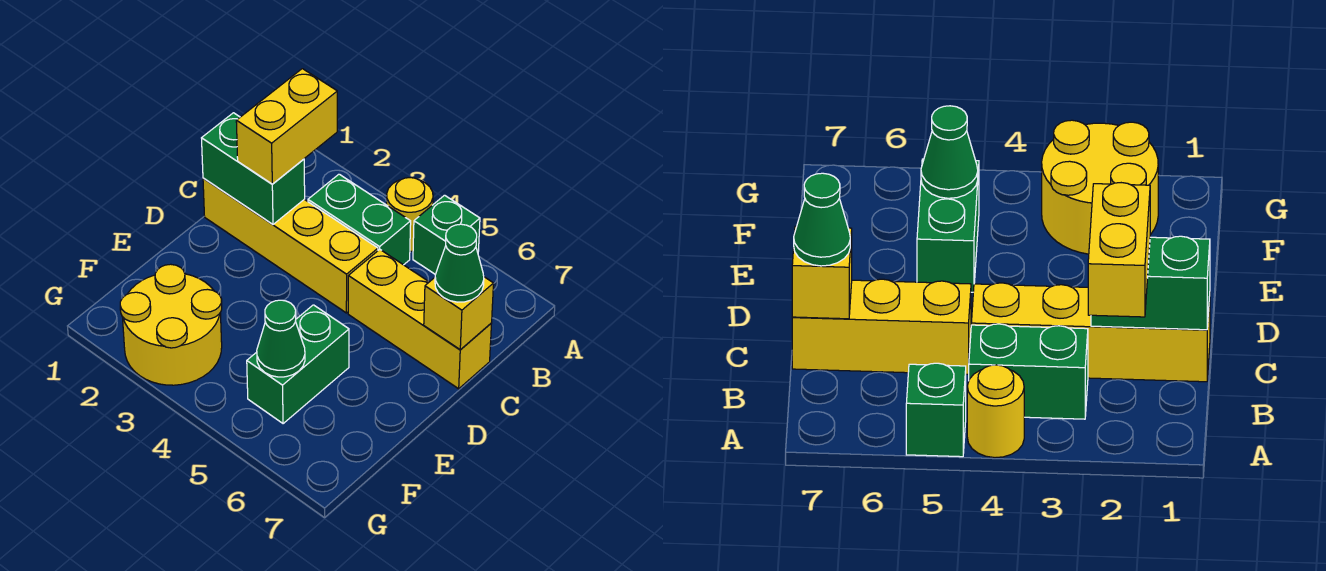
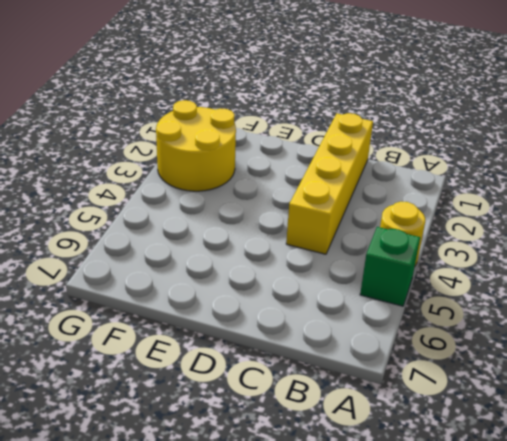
none -> green 1x2 brick [308,174,411,265]
none -> yellow 1x3 brick [348,249,492,389]
none -> green 1x2 brick [247,305,349,424]

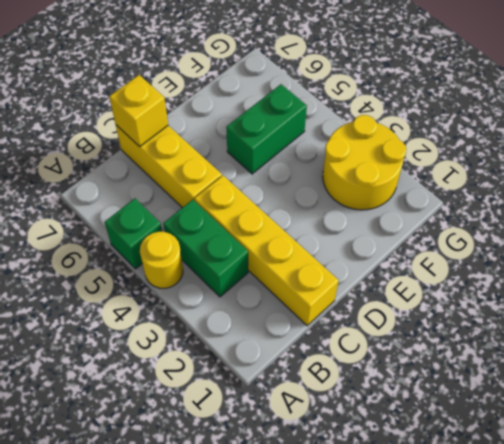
none -> green 1x2 brick [202,113,305,224]
none -> green 1x1 cone [257,300,305,377]
none -> yellow 1x2 brick [236,69,337,184]

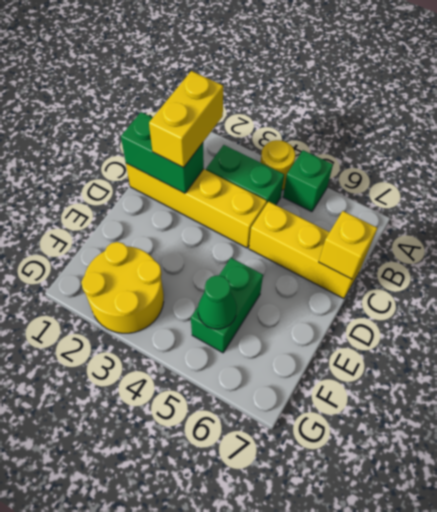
none -> green 1x1 cone [435,224,484,302]

